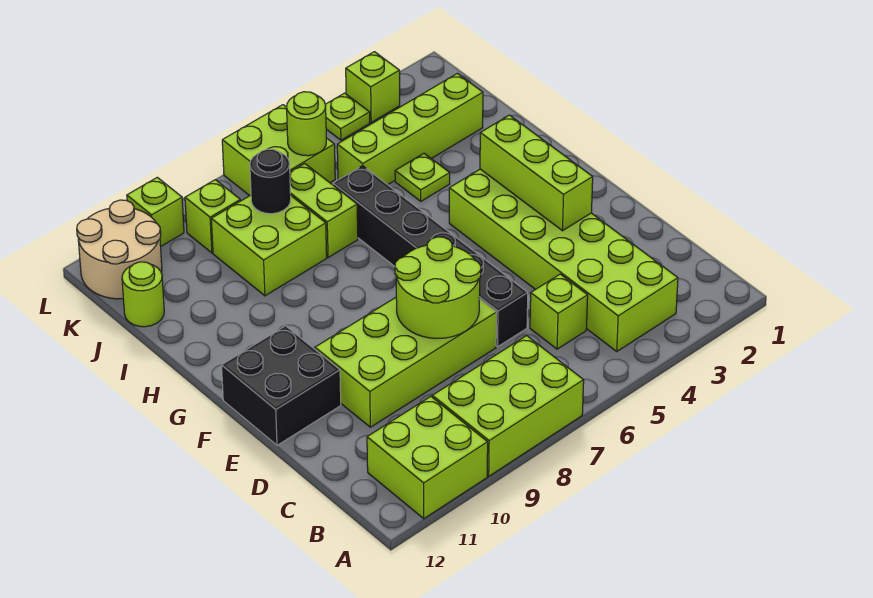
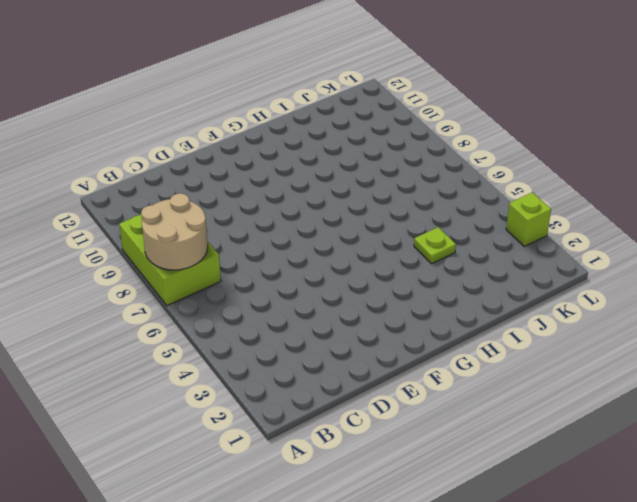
tan 2x2 round brick [141,193,208,270] -> tan 2x2 round brick moved to [77,200,162,299]
none -> lime 2x2 brick [367,396,488,519]
none -> lime 2x6 brick [449,169,678,351]
none -> lime 1x1 brick [530,274,588,349]

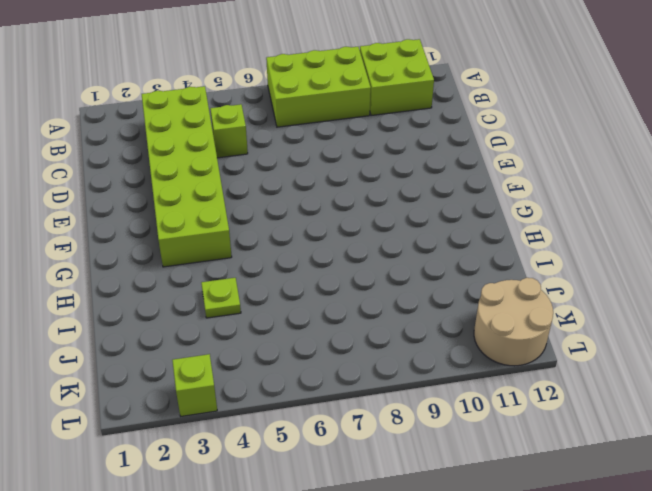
none -> black 1x6 brick [333,166,528,347]
none -> lime 2x4 brick [315,297,497,427]
none -> black 2x2 brick [222,326,341,445]

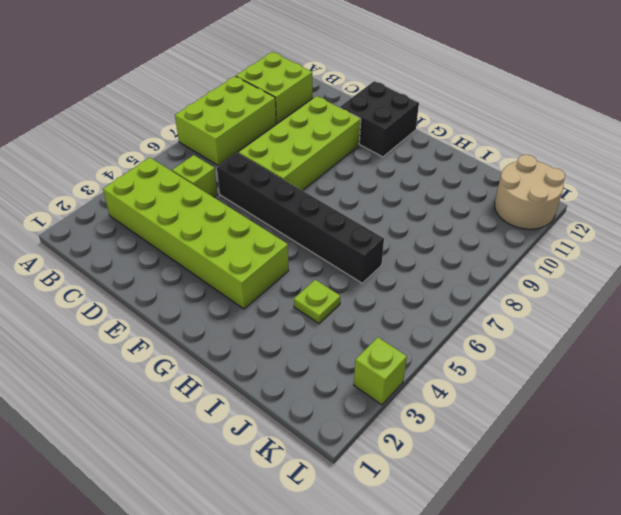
none -> lime 1x2 brick [290,163,358,258]
none -> lime 2x2 brick [211,195,327,296]
none -> lime 1x4 brick [337,73,483,185]

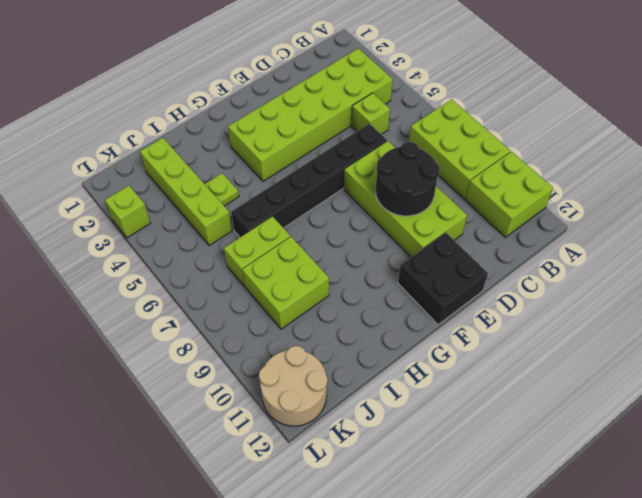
black 2x2 round brick [376,142,440,216] -> lime 2x2 round brick [395,237,481,338]
none -> lime 1x1 round brick [122,262,164,327]
none -> lime 2x2 brick [222,105,335,196]
none -> lime 1x1 brick [185,180,241,253]

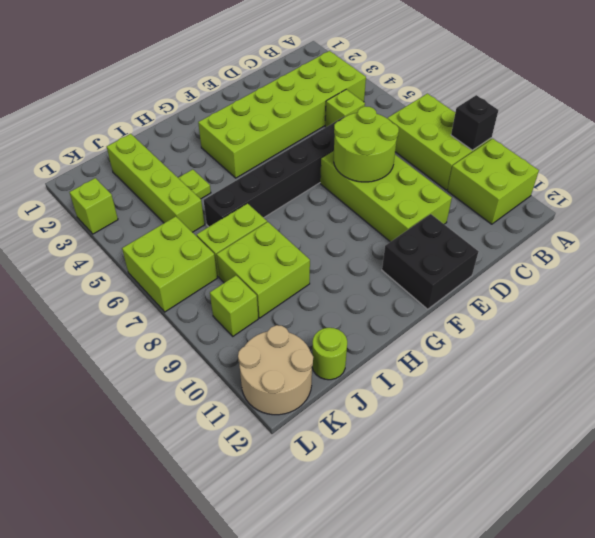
black 1x1 brick [451,95,498,150] -> none
none -> lime 1x1 plate [325,93,370,140]
none -> lime 1x1 brick [127,177,184,246]
none -> lime 1x3 brick [480,115,593,231]

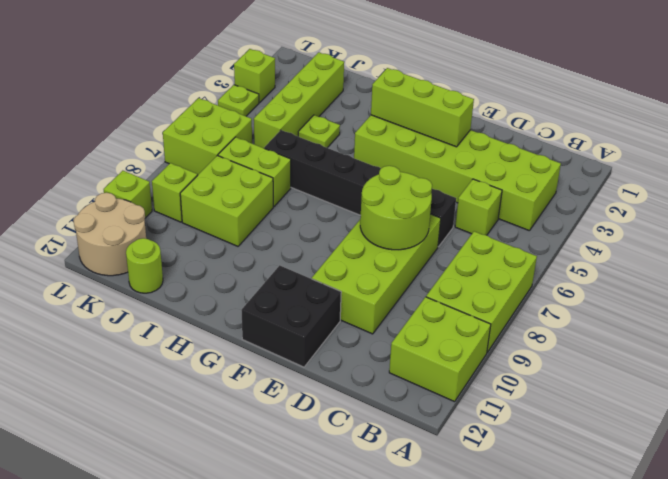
none -> black 1x1 round brick [250,149,291,214]
none -> lime 1x1 round brick [287,92,326,156]

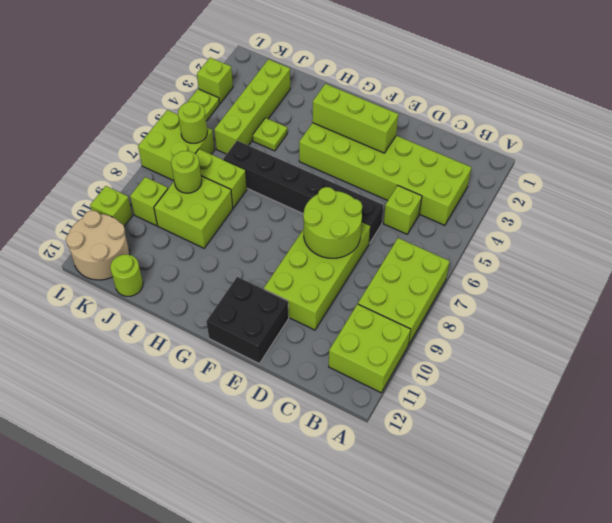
lime 1x1 round brick [171,151,202,193] -> black 1x1 round brick [250,149,291,214]

